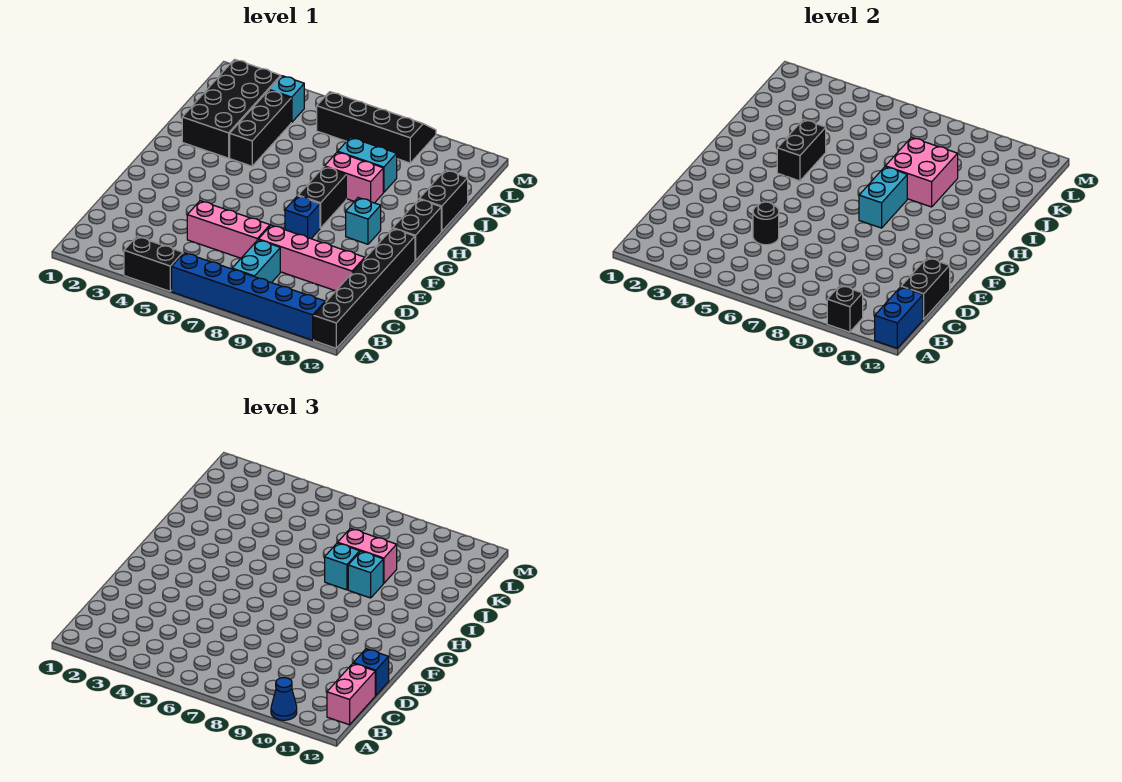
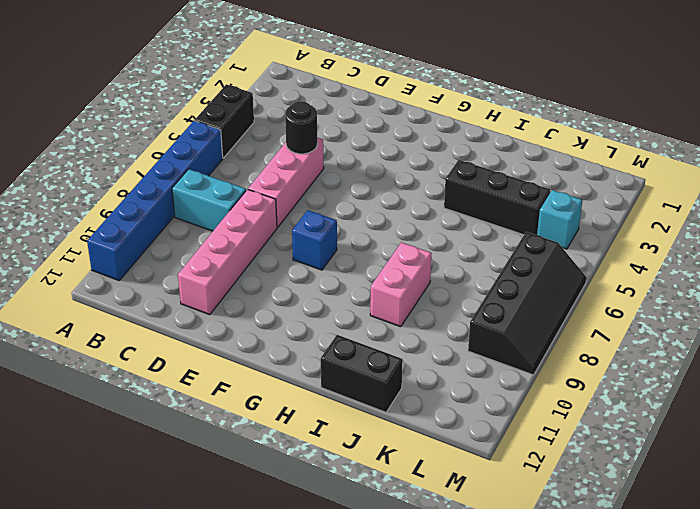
none -> black 1x6 brick [314,228,415,348]
none -> black 1x2 brick [298,167,346,228]
none -> cyan 1x1 brick [346,198,381,244]
none -> black 1x2 brick [393,199,441,261]

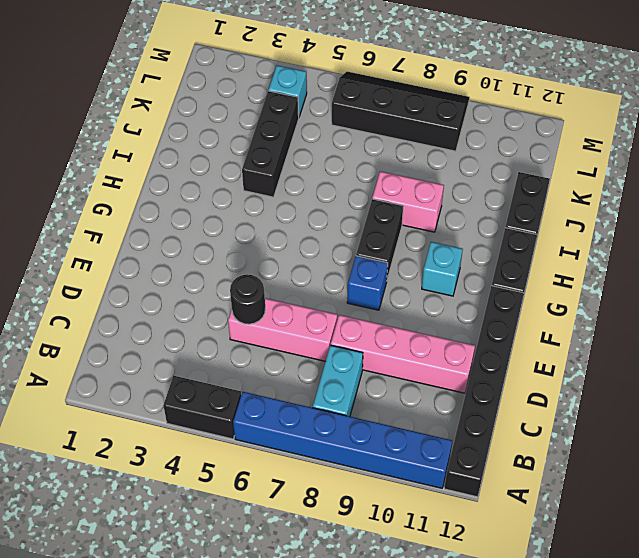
none -> black 2x4 brick [182,59,281,158]
none -> cyan 1x2 brick [338,137,397,192]
none -> black 1x1 brick [827,285,863,332]
none -> blue 1x2 brick [875,287,923,348]

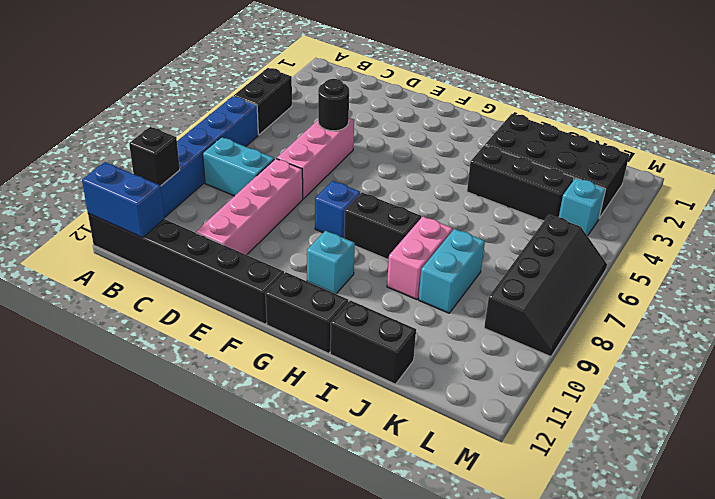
none -> black 1x2 brick [901,258,950,319]
none -> cyan 1x2 brick [859,167,907,228]
none -> black 1x2 brick [777,120,826,181]
none -> pink 2x2 brick [886,137,958,207]

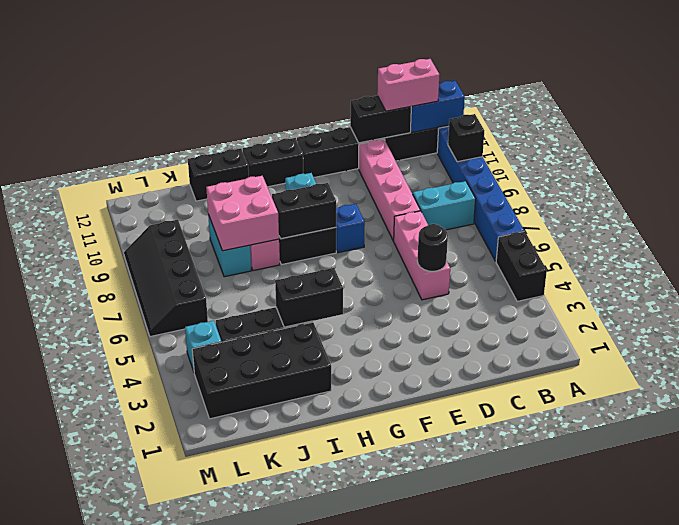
black 1x2 brick [272,183,336,239] -> cyan 1x2 brick [859,167,907,228]
none -> blue 1x1 cone [271,678,297,720]
none -> blue 1x1 brick [354,649,389,695]
none -> cyan 1x1 brick [325,543,360,590]
none -> cyan 1x1 brick [348,551,383,598]

